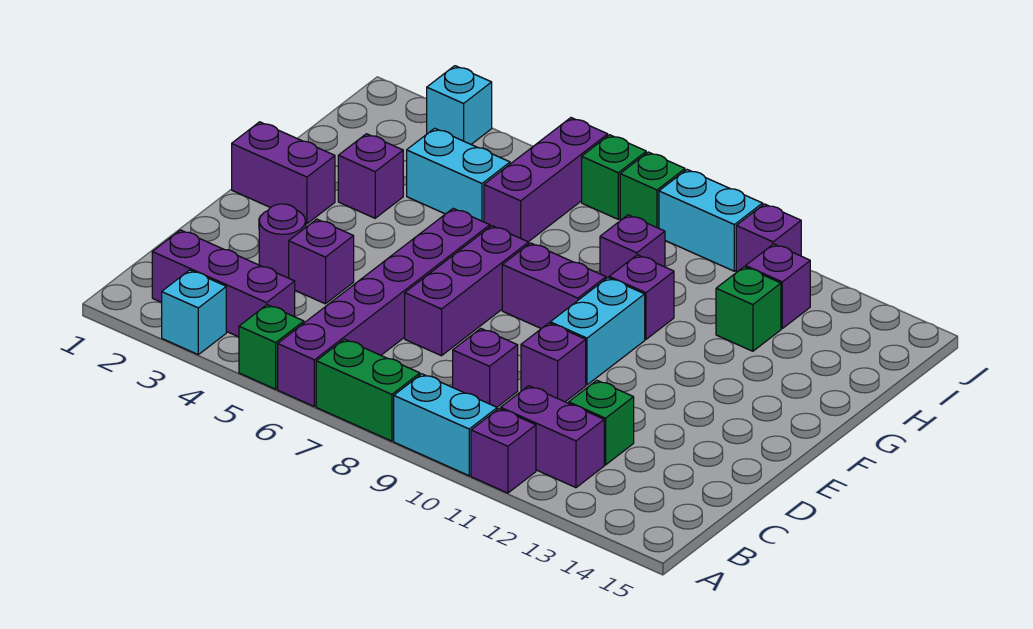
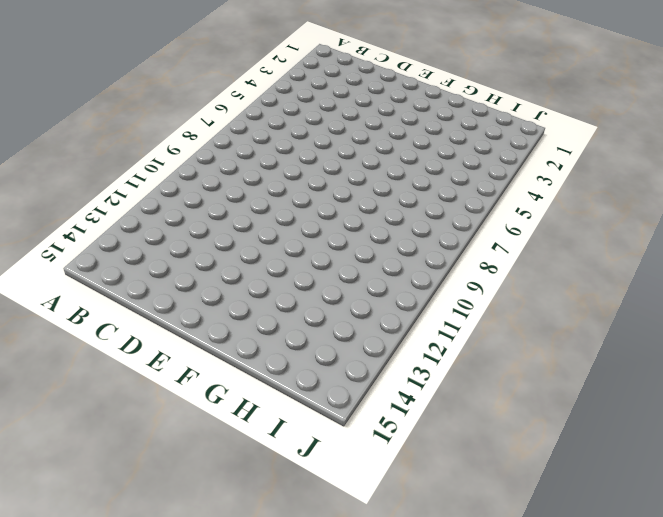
none -> cyan 1x1 brick [162,270,226,354]
none -> green 1x1 brick [239,305,304,389]
none -> purple 1x6 brick [278,208,490,406]

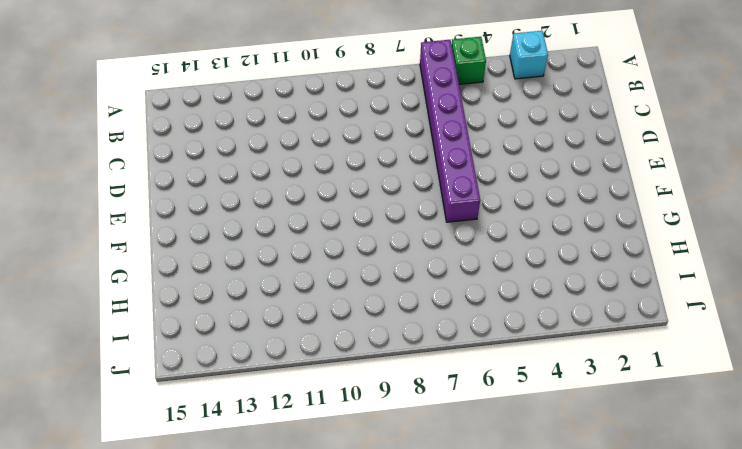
none -> green 1x2 brick [316,339,420,441]
none -> cyan 1x2 brick [394,374,497,476]
none -> purple 1x1 brick [471,408,536,493]

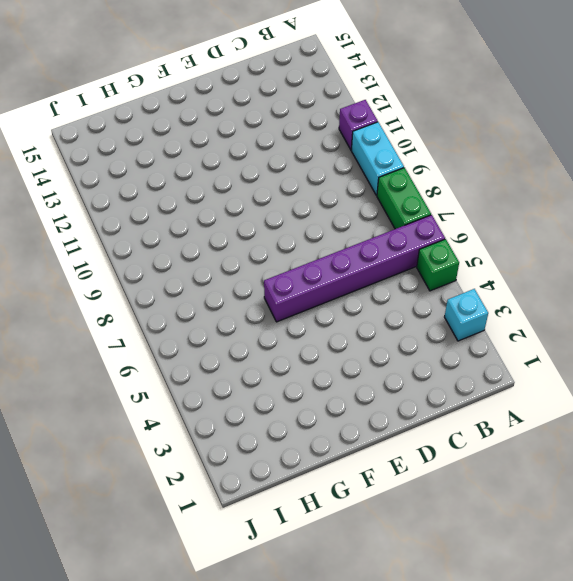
none -> purple 1x3 brick [152,230,295,337]
none -> purple 1x2 brick [501,386,604,488]
none -> purple 1x1 brick [453,328,518,407]

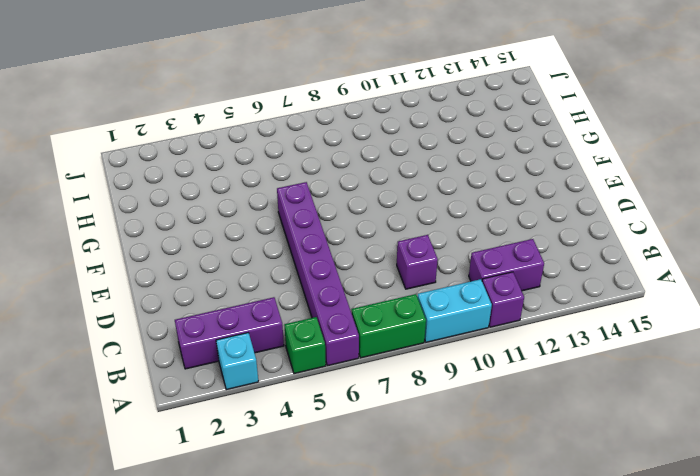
none -> green 1x1 brick [569,380,634,465]
none -> purple 1x1 round brick [259,204,306,278]
none -> purple 1x1 brick [289,219,354,304]

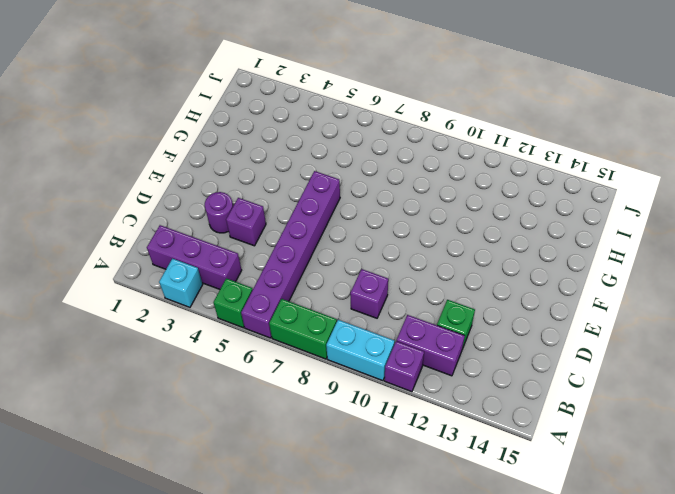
none -> purple 1x3 brick [405,226,529,356]
none -> purple 1x1 brick [521,323,586,402]
none -> cyan 1x2 brick [550,278,645,385]

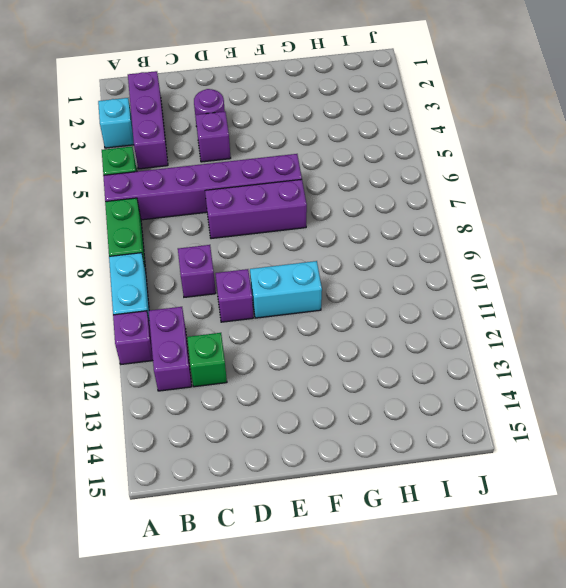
none -> purple 1x2 brick [232,122,335,224]
none -> purple 1x2 brick [502,243,606,329]
none -> purple 1x1 brick [338,134,403,218]

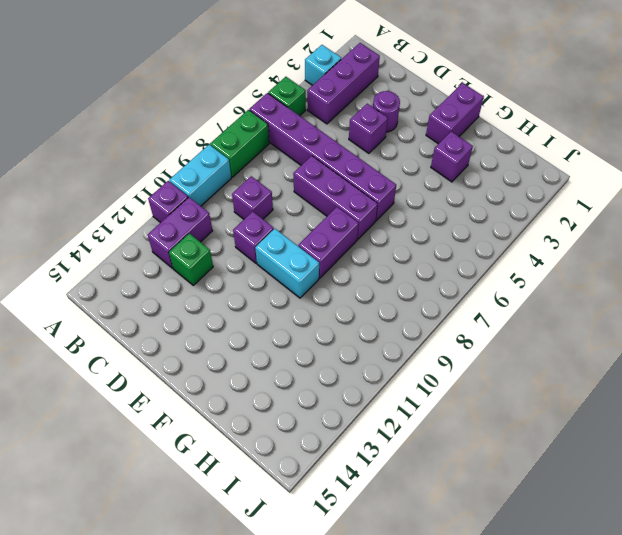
none -> purple 1x1 brick [609,255,674,339]
none -> cyan 1x2 brick [407,128,510,222]
none -> purple 1x3 brick [484,118,608,242]

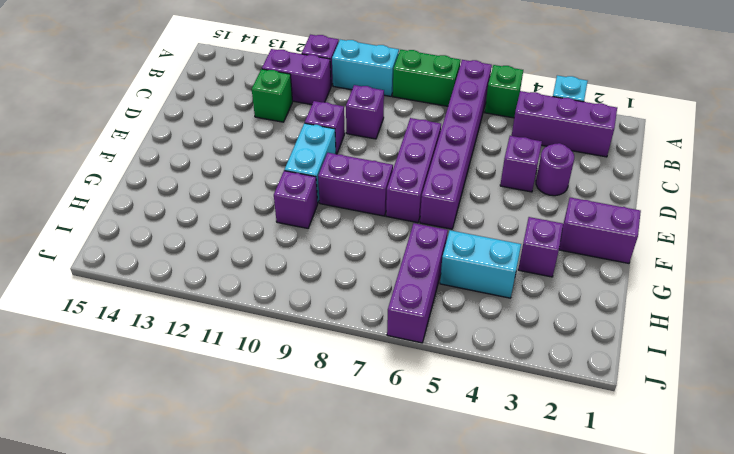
none -> purple 1x1 brick [600,215,665,278]
none -> green 1x1 brick [716,267,781,351]
none -> purple 1x1 brick [746,244,810,328]

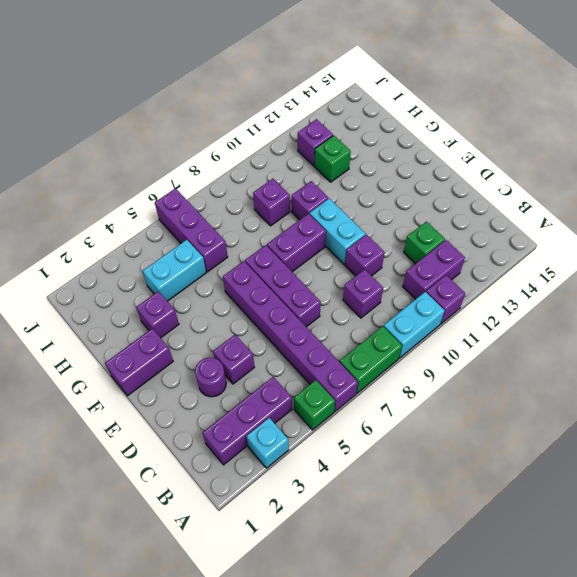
none -> cyan 1x1 brick [427,66,492,144]
none -> green 1x1 brick [582,135,646,219]
none -> green 1x1 brick [620,152,685,228]

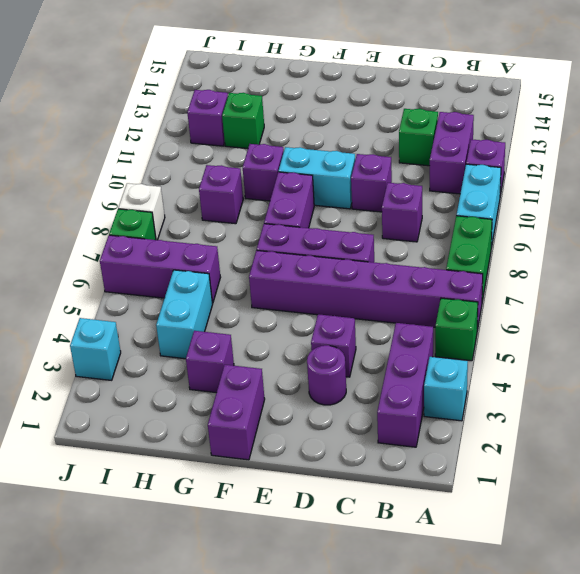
white 1x1 brick [118,183,165,240] -> green 1x1 brick [620,152,685,228]
none -> cyan 1x2 brick [659,170,763,271]
none -> purple 1x1 brick [736,204,801,272]

